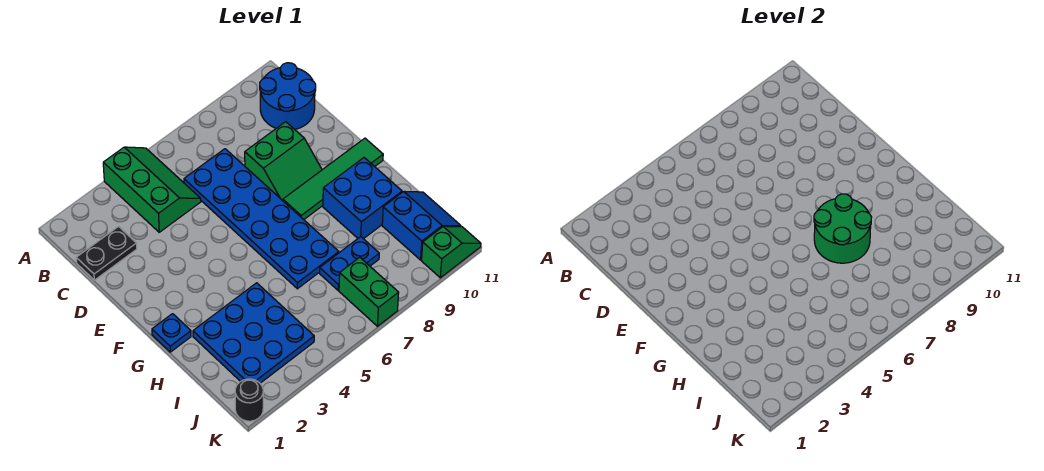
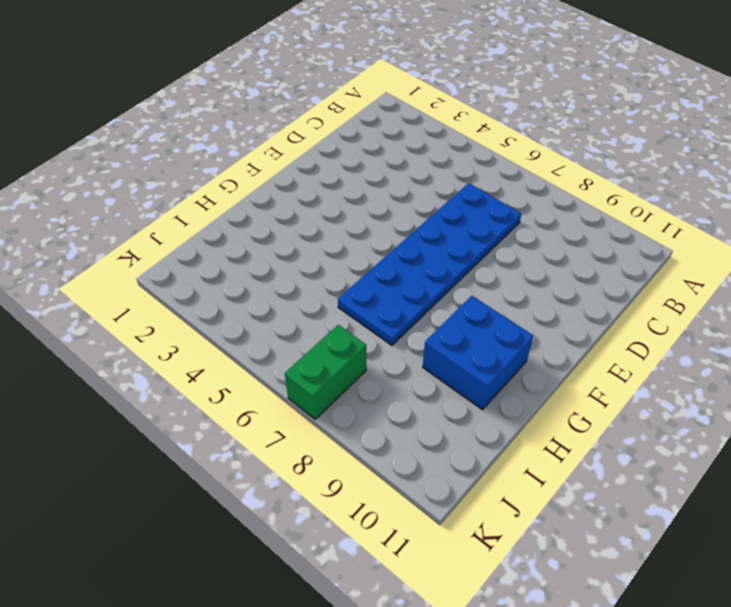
none -> green 2x3 slope [103,147,201,232]
none -> blue 2x2 round brick [260,63,316,129]
none -> black 1x2 plate [76,227,137,280]

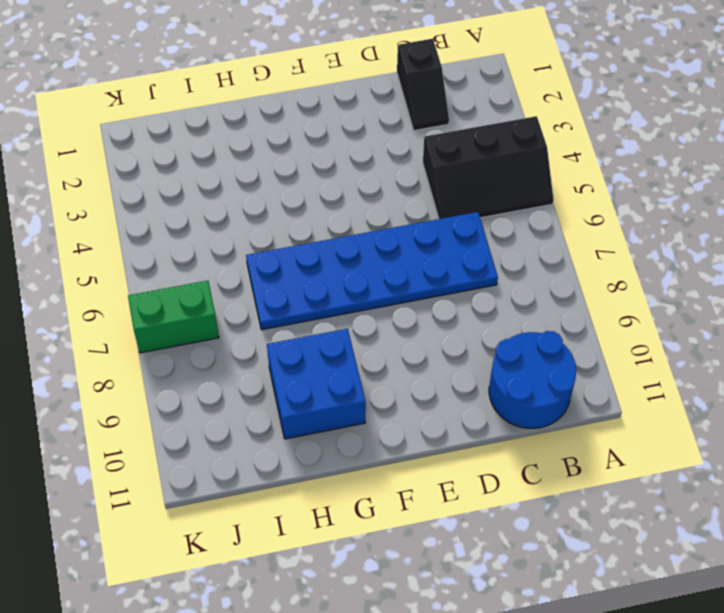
black 2x3 slope [423,116,554,219] -> green 2x3 slope [103,147,201,232]
black 1x2 slope [397,39,449,131] -> black 1x2 plate [76,227,137,280]
none -> green 2x2 slope [245,122,322,200]
none -> green 1x4 tile [283,138,383,219]
none -> blue 1x1 plate [152,314,191,352]

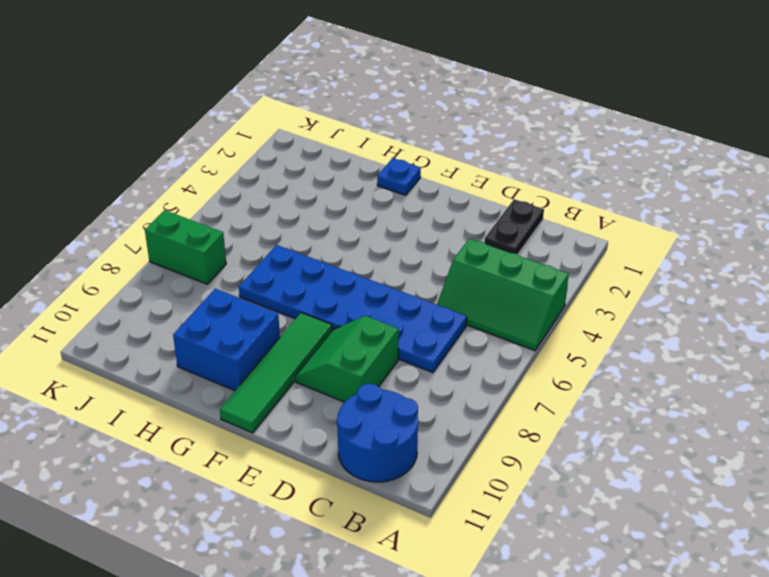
none -> blue 3x3 plate [193,283,314,383]
none -> blue 1x2 plate [320,237,379,290]
none -> blue 2x2 slope [382,191,461,260]

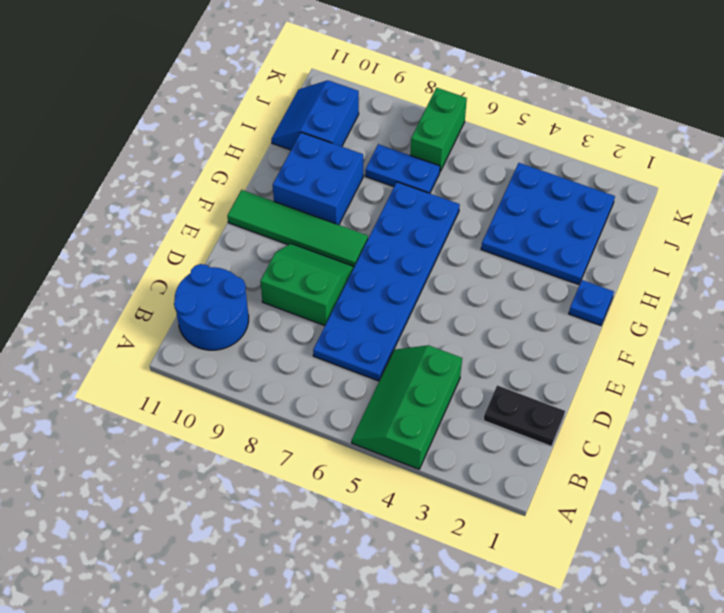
none -> black 1x1 round brick [235,379,263,421]
none -> green 1x2 slope [422,226,481,278]
none -> green 2x2 round brick [814,194,872,263]

